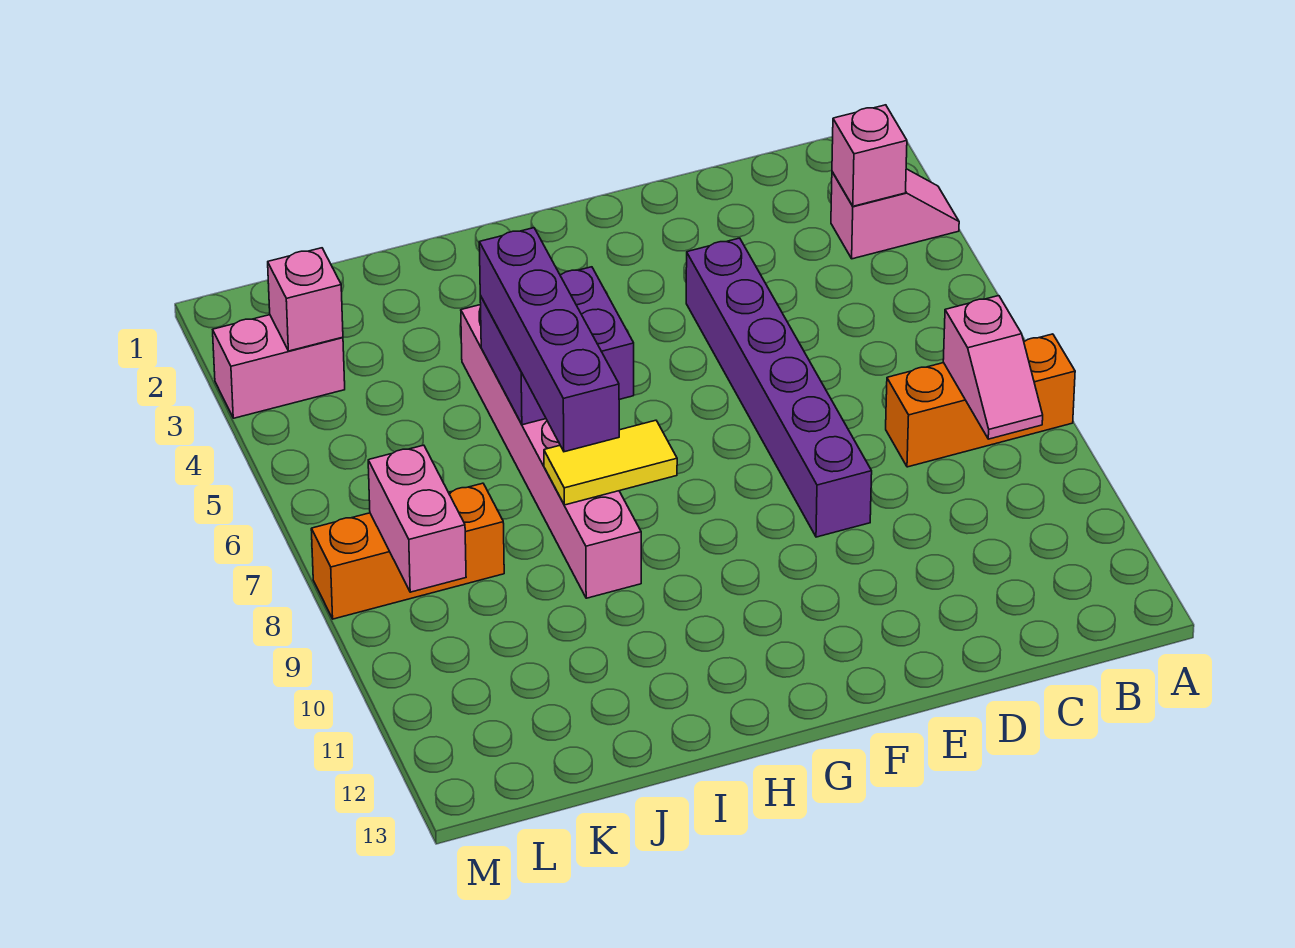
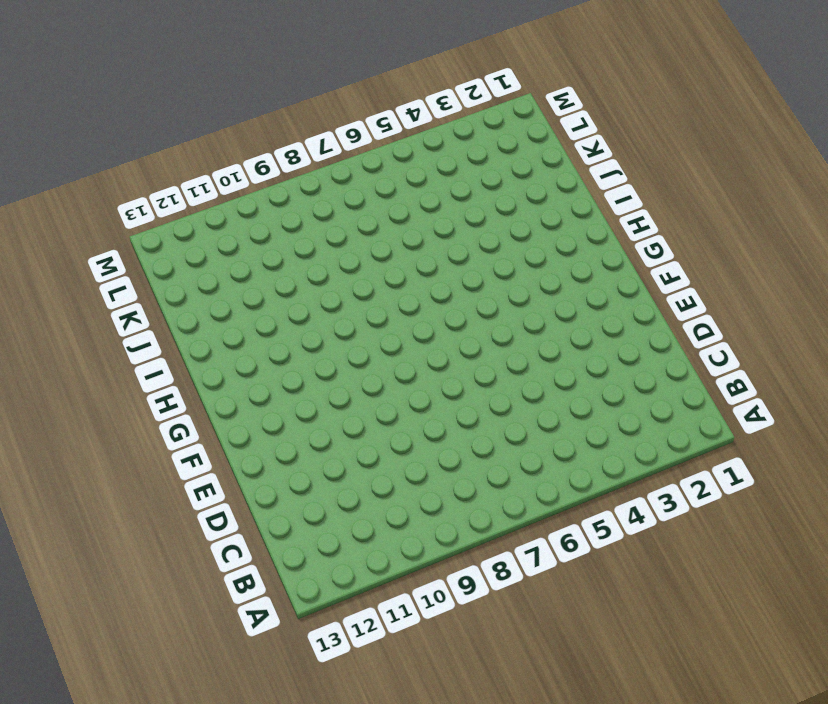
none -> pink 1x2 slope [831,169,959,259]
none -> orange 1x3 brick [886,334,1075,467]
none -> purple 1x6 brick [686,238,872,537]

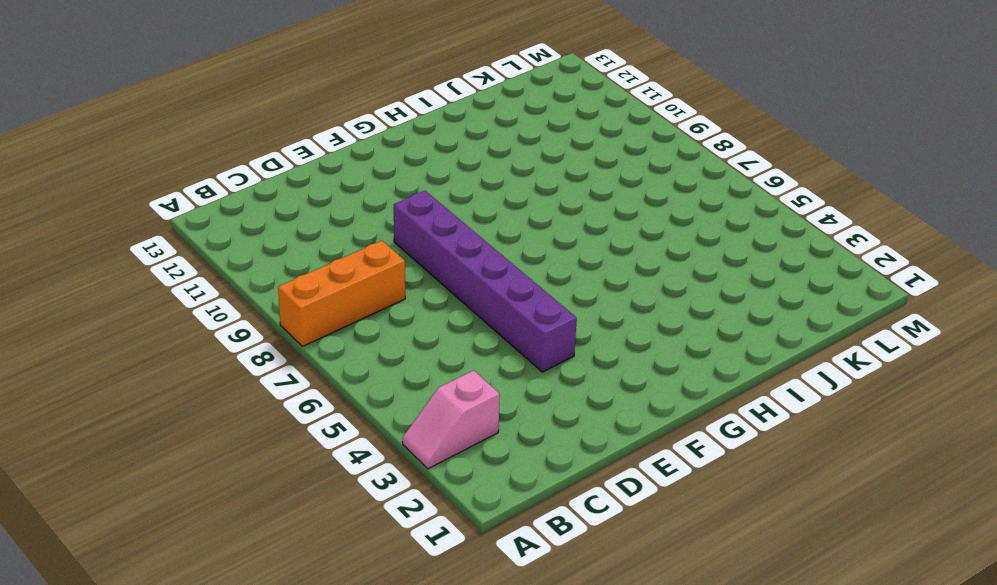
none -> pink 1x6 brick [461,305,641,598]
none -> orange 1x3 brick [311,483,504,619]
none -> pink 1x2 brick [213,315,345,418]

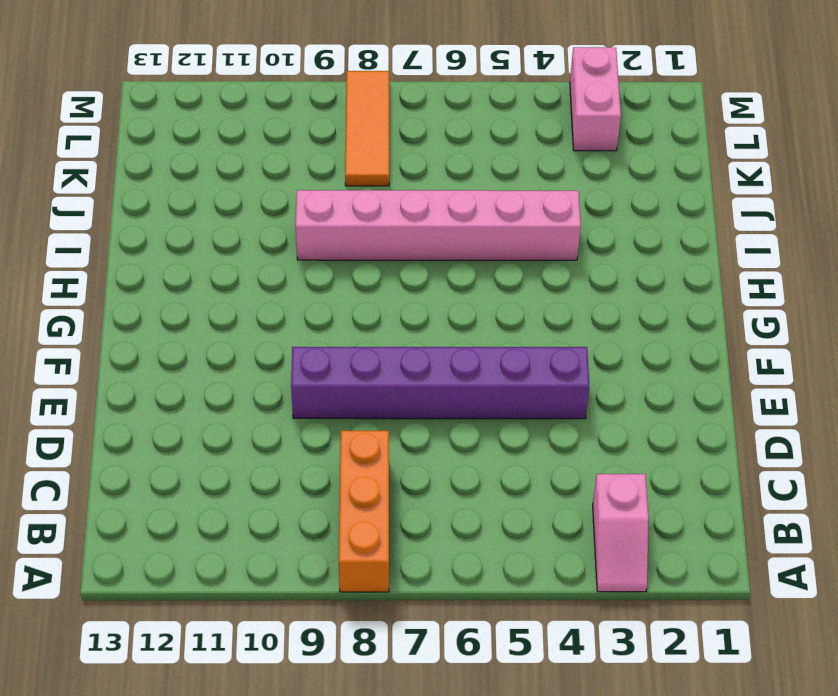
orange 1x3 tile [345,71,389,186] -> orange 1x3 brick [311,483,504,619]
none -> pink 1x1 brick [832,105,907,206]
none -> pink 1x2 slope [943,296,1043,439]
none -> purple 2x2 brick [480,267,634,425]

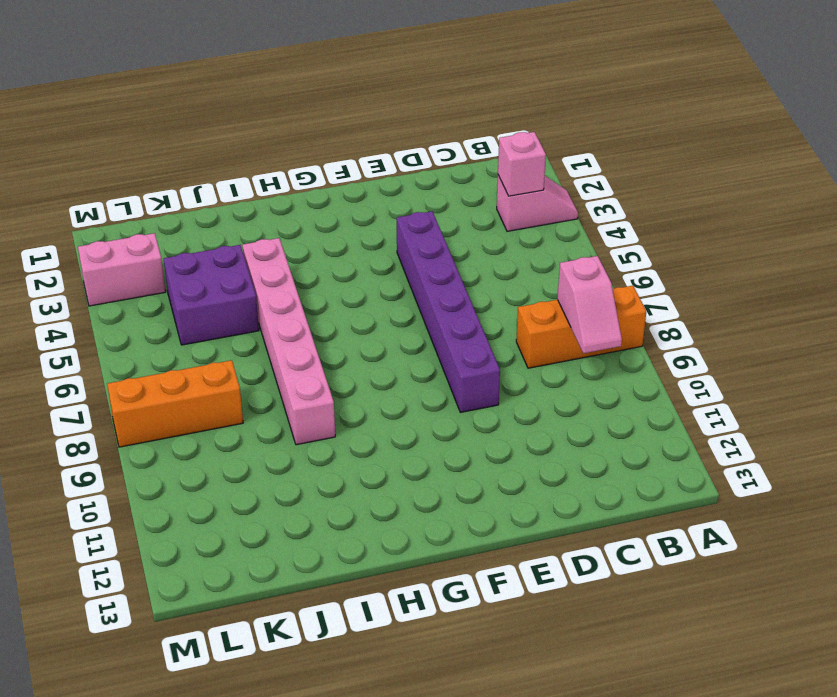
purple 2x2 brick [164,245,259,345] -> purple 2x2 brick moved to [480,267,634,425]
none -> yellow 1x2 tile [544,420,677,505]
none -> pink 1x1 brick [268,248,343,351]
none -> pink 1x2 brick [368,445,466,592]

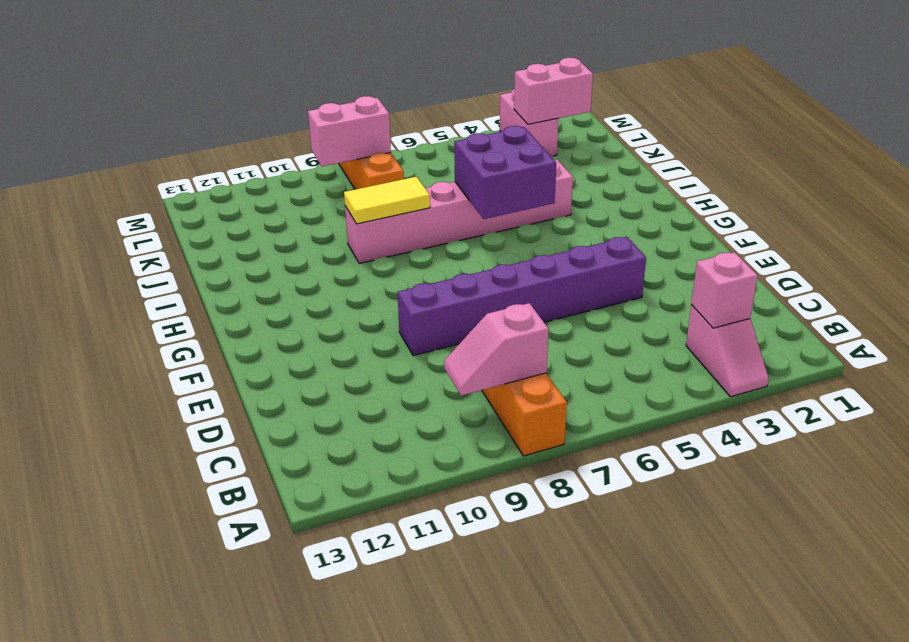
yellow 1x2 tile [344,177,430,224] -> yellow 1x2 tile turned to [544,420,677,505]
pink 1x2 brick [514,58,593,124] -> pink 1x1 brick [268,248,343,351]
none -> purple 1x4 brick [479,228,619,452]

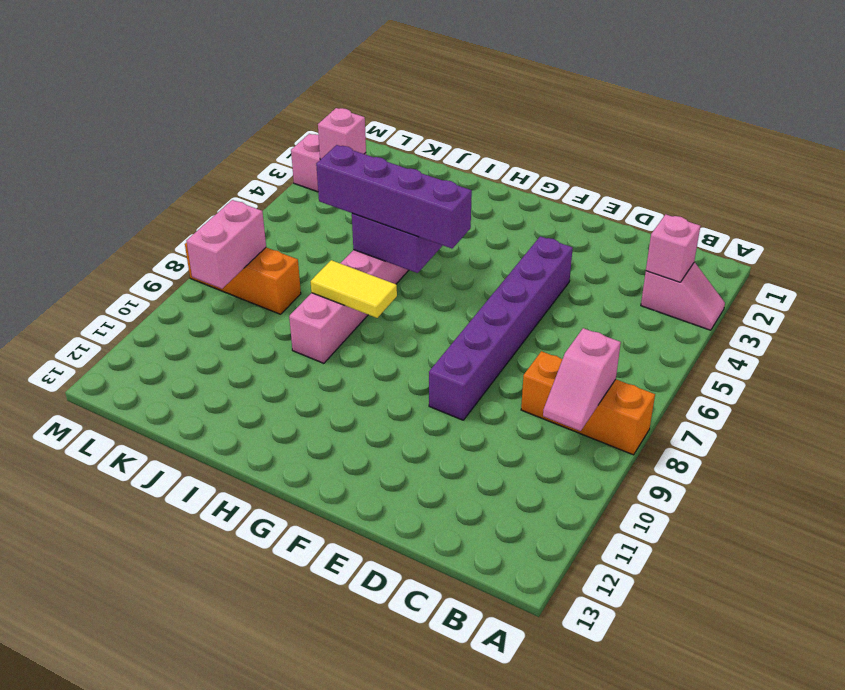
purple 1x4 brick [316,145,472,249] -> purple 1x4 brick turned to [479,228,619,452]

